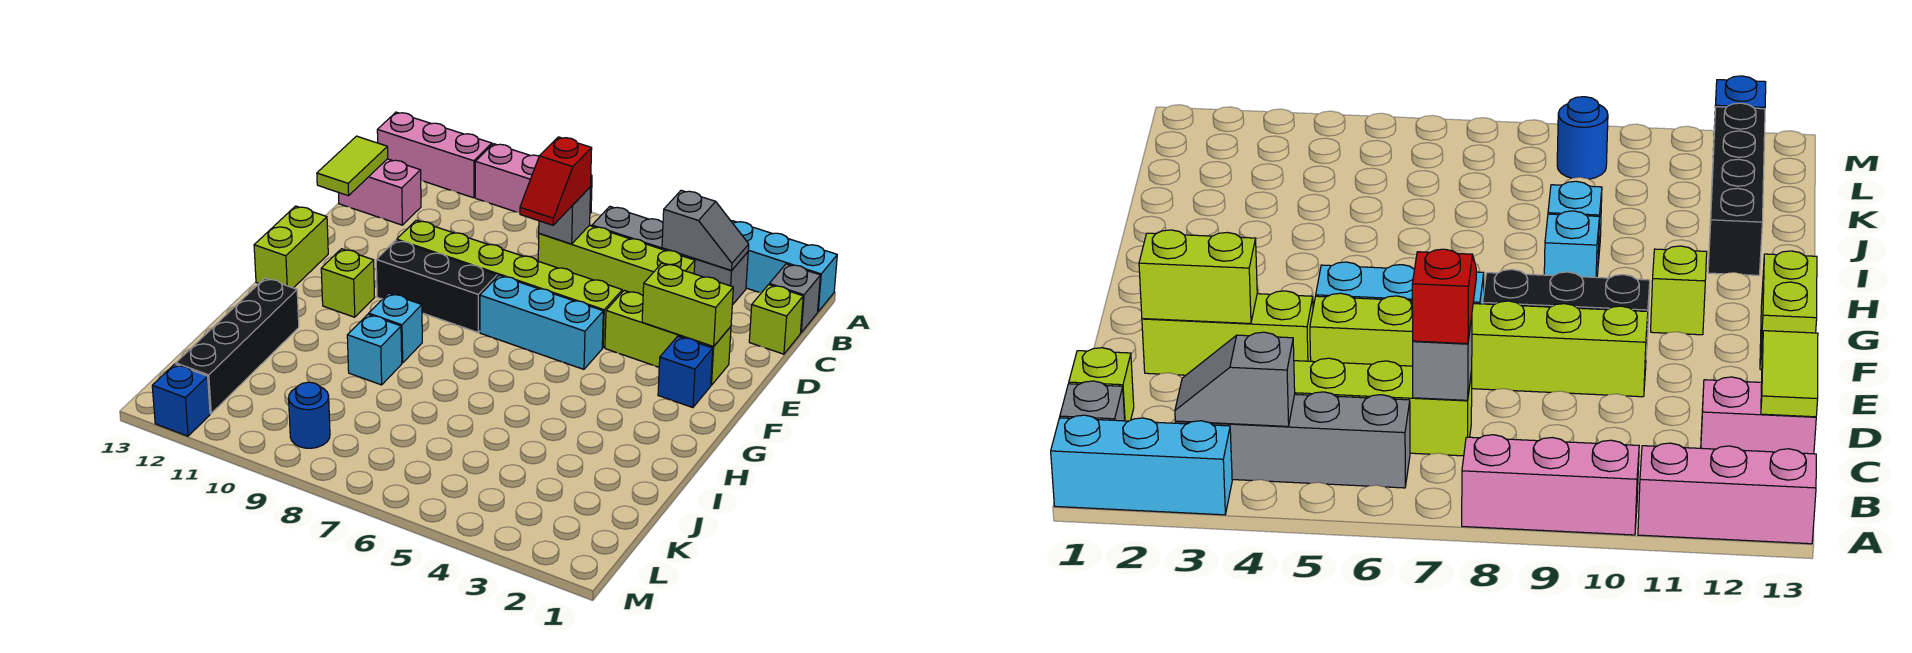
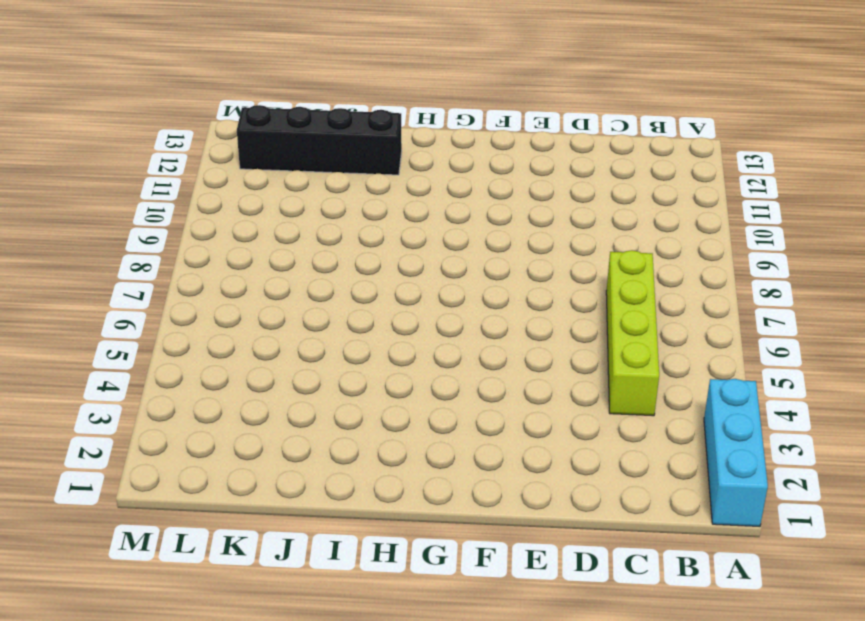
none -> pink 1x3 brick [475,144,592,213]
none -> pink 1x3 brick [377,112,492,198]
none -> grey 1x1 brick [769,264,820,333]

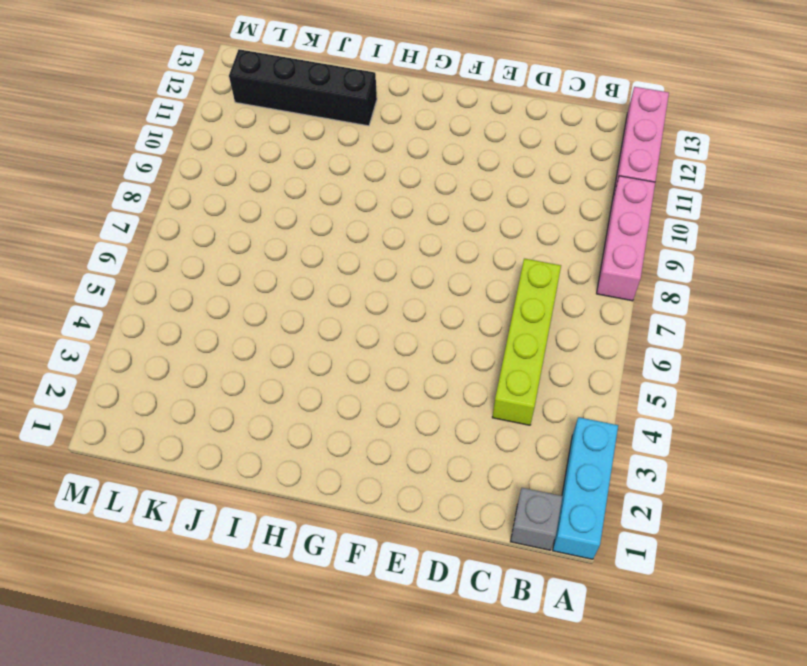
none -> grey 1x4 brick [592,207,748,305]
none -> lime 1x1 brick [749,285,803,354]
none -> pink 1x2 brick [339,159,421,225]

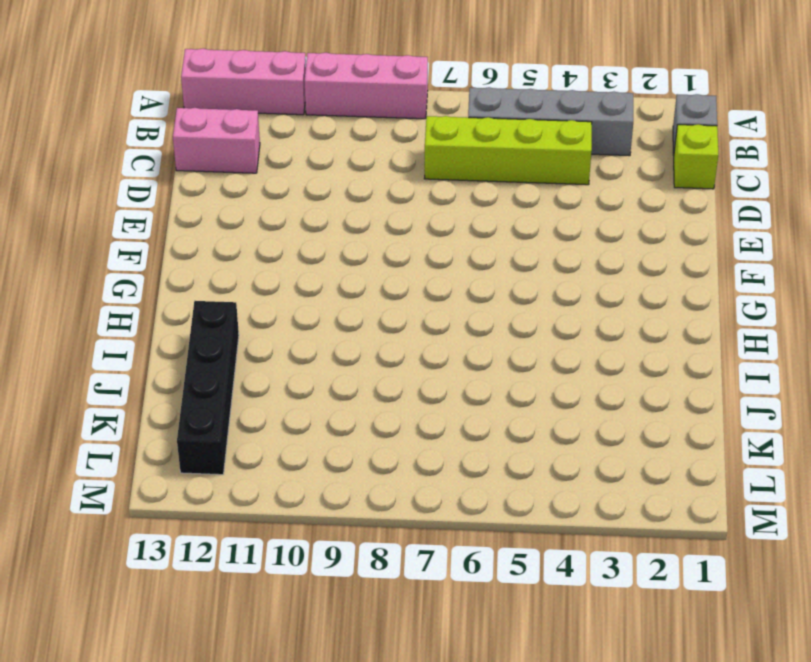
none -> cyan 1x3 brick [731,221,837,312]
none -> lime 1x3 brick [605,290,731,385]
none -> lime 1x6 brick [397,220,622,348]

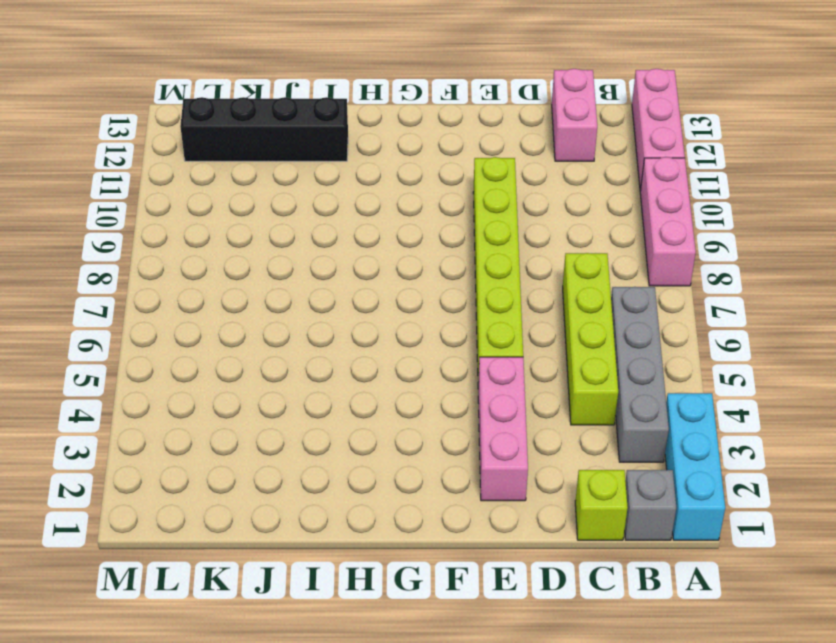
pink 1x3 brick [478,357,528,501] -> lime 1x3 brick [605,290,731,385]
none -> blue 1x1 brick [658,336,713,408]
none -> cyan 1x3 brick [480,275,603,369]
none -> black 1x3 brick [376,240,497,332]

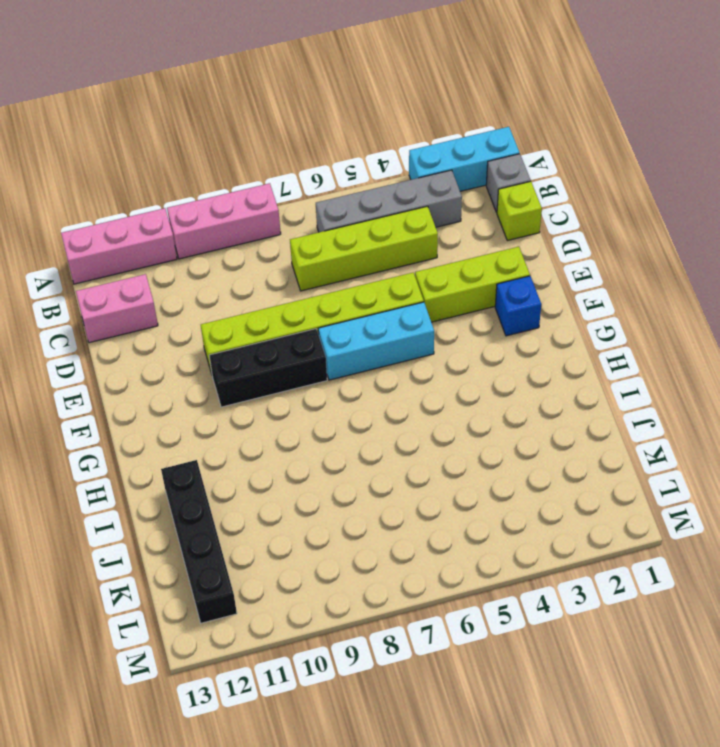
none -> lime 1x2 brick [254,206,328,288]
none -> lime 1x1 brick [321,249,375,317]
none -> cyan 1x1 brick [369,293,422,363]

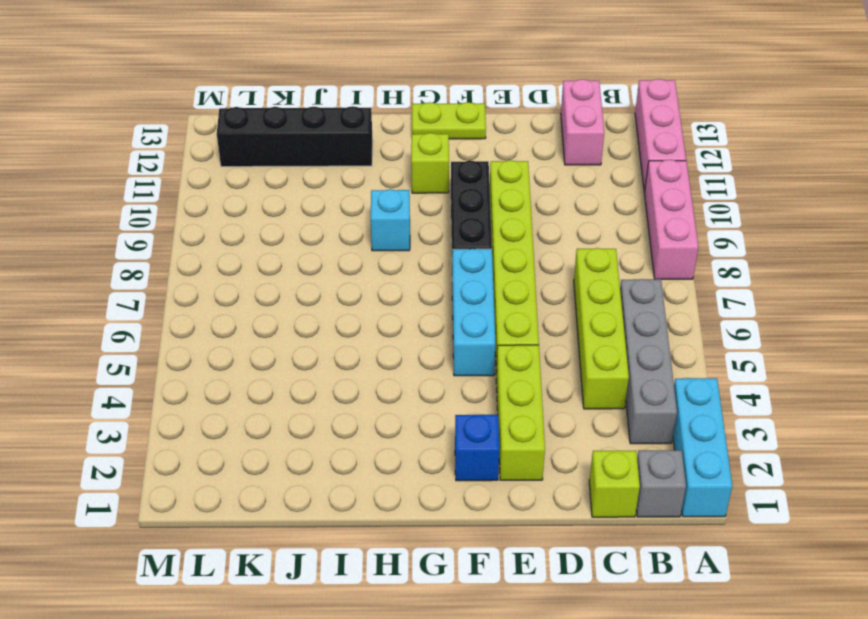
lime 1x2 plate [412,102,486,139] -> lime 1x2 brick [254,206,328,288]
none -> cyan 1x1 brick [347,314,402,385]
none -> blue 1x1 round brick [289,382,330,448]
none -> blue 1x1 brick [152,364,210,436]

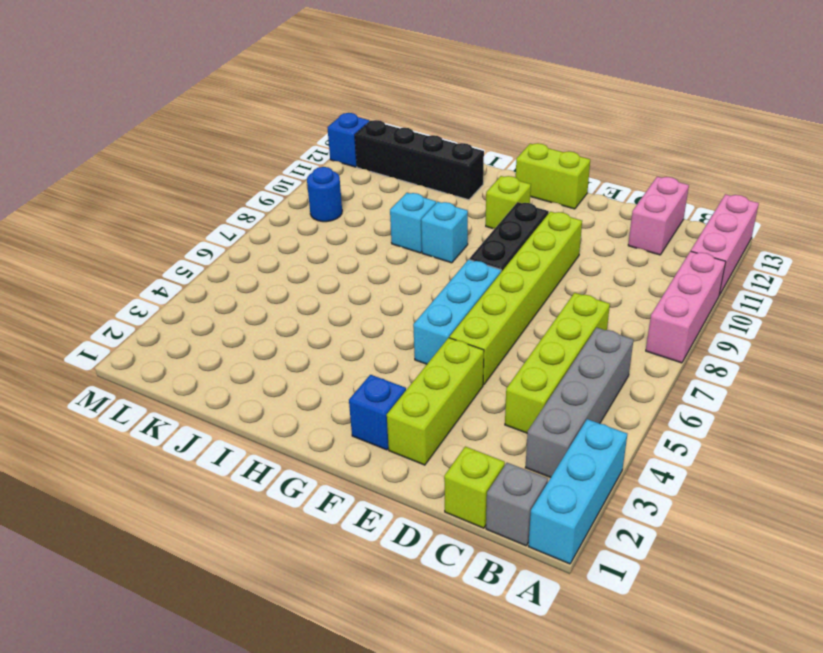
none -> grey 1x2 slope [662,190,749,270]
none -> grey 1x1 brick [539,187,591,244]
none -> lime 1x2 tile [317,136,388,196]

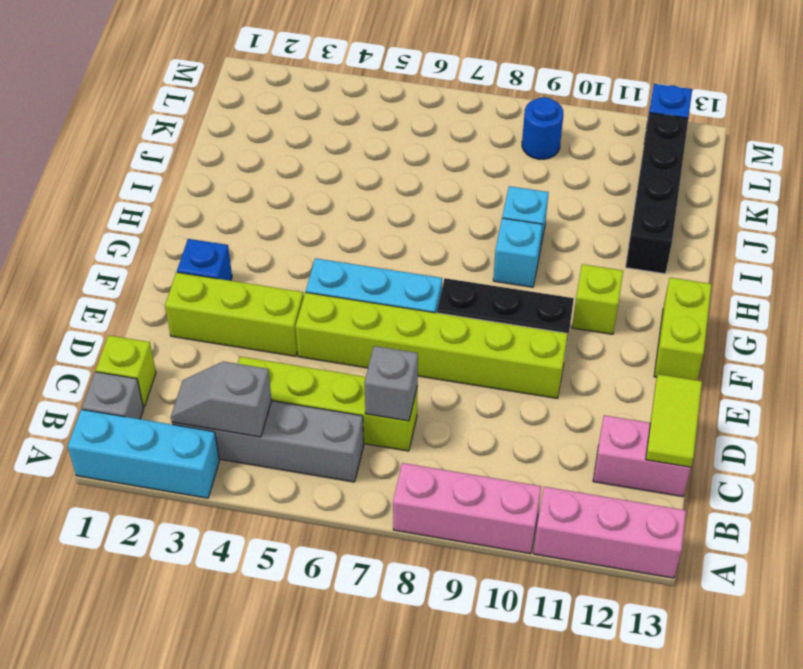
none -> lime 1x2 brick [642,263,733,346]
none -> red 1x2 slope [520,137,592,225]

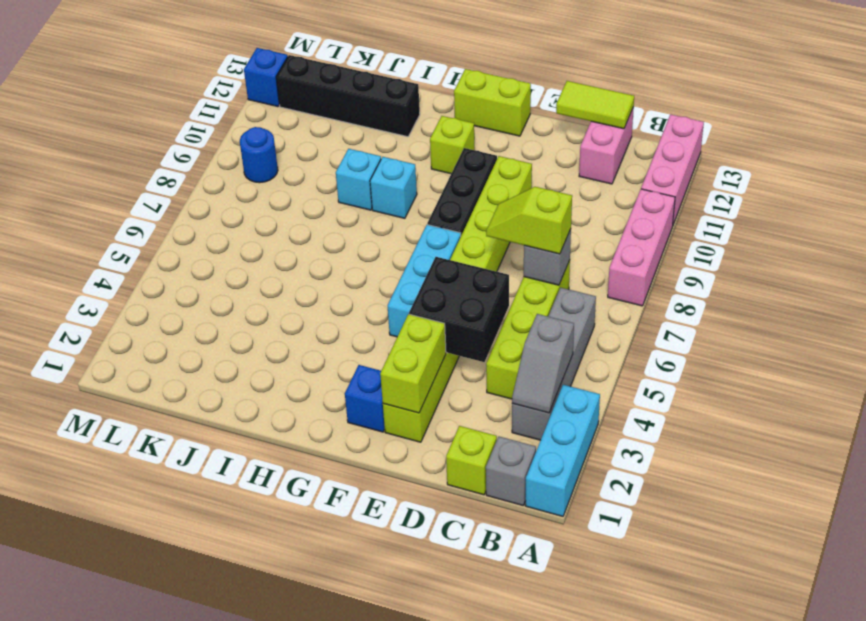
lime 1x2 slope [486,187,572,254] -> red 1x2 slope [520,137,592,225]
black 2x2 brick [409,257,509,362] -> none

